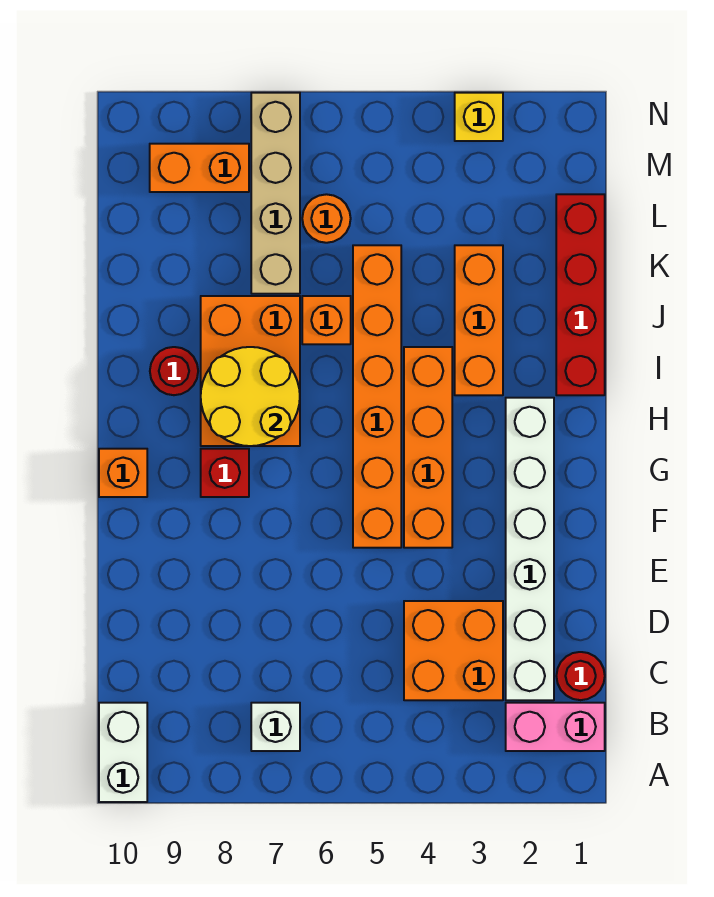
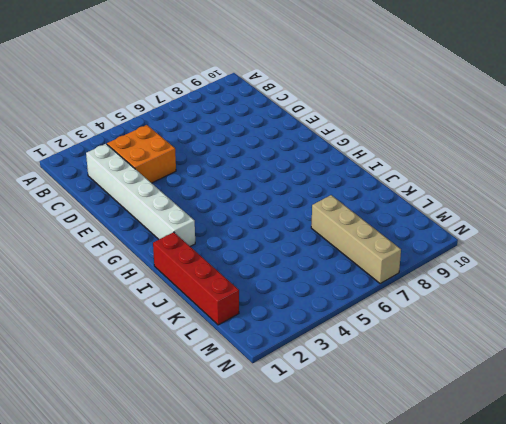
none -> white 1x2 brick [99,703,147,802]
none -> pink 1x2 brick [506,703,605,751]
none -> white 1x1 brick [251,703,300,751]

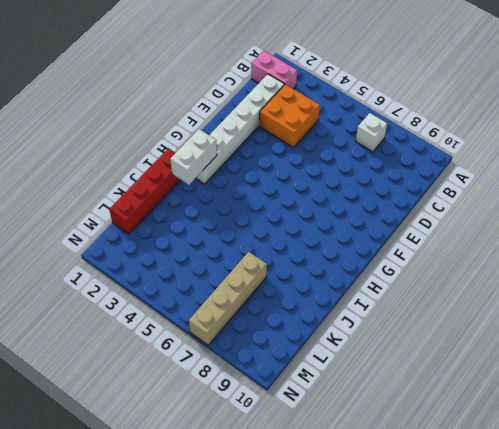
white 1x2 brick [170,129,217,185] -> white 1x2 brick moved to [99,703,147,802]
none -> red 1x1 round brick [556,652,605,700]
none -> orange 1x4 brick [404,347,452,548]
none -> orange 1x6 brick [353,245,401,548]

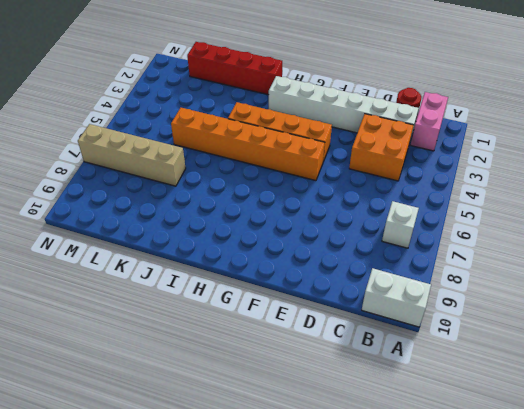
none -> red 1x1 brick [201,449,249,497]
none -> orange 1x1 brick [99,449,147,497]
none -> orange 2x3 brick [201,296,300,446]

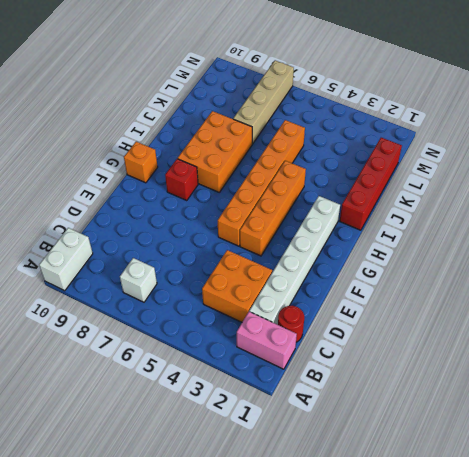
none -> orange 1x3 brick [455,245,503,395]
none -> red 1x1 round brick [150,347,198,395]
none -> orange 1x1 brick [302,296,351,344]

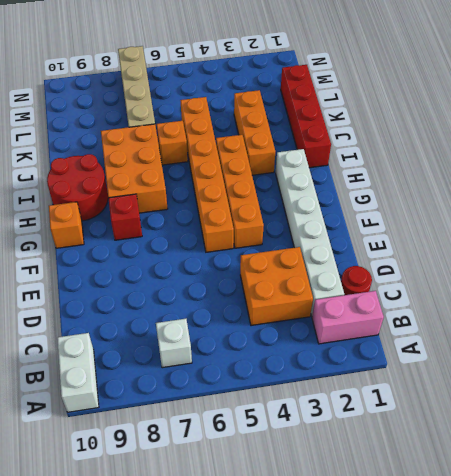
red 2x2 round brick [47,154,108,221] -> red 1x1 round brick [150,347,198,395]
none -> orange 1x1 round brick [302,194,351,243]
none -> orange 1x2 brick [150,144,249,192]
none -> yellow 1x1 brick [455,93,503,141]

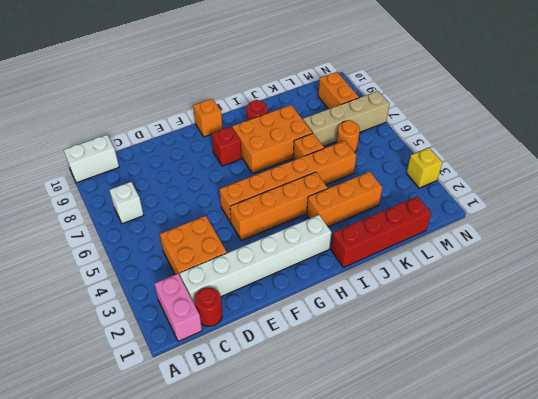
none -> yellow 2x2 round brick [201,347,300,446]

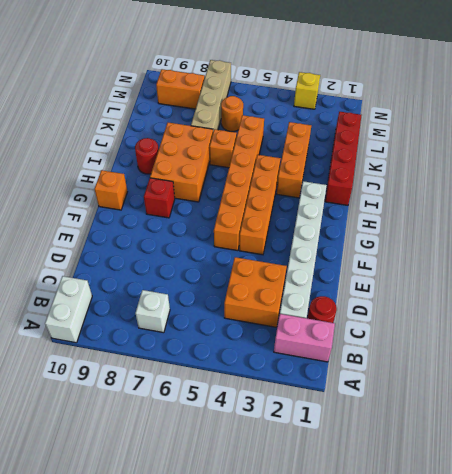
none -> yellow 2x2 round brick [201,347,300,446]

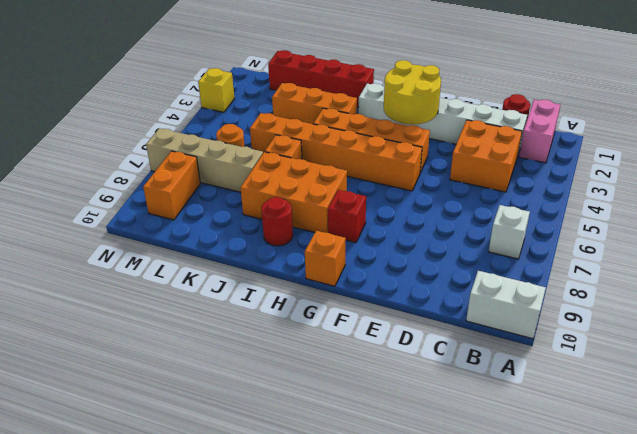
yellow 2x2 round brick [384,60,441,125] -> yellow 2x2 round brick moved to [201,347,300,446]

